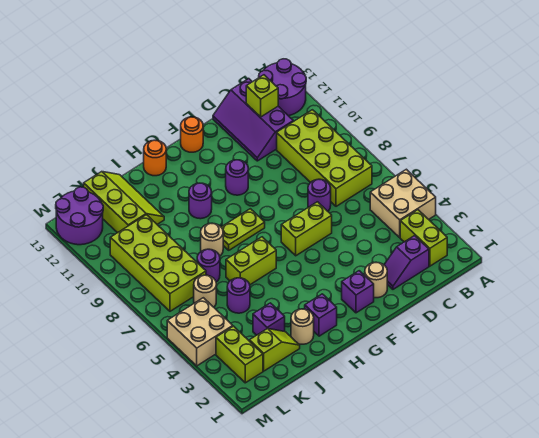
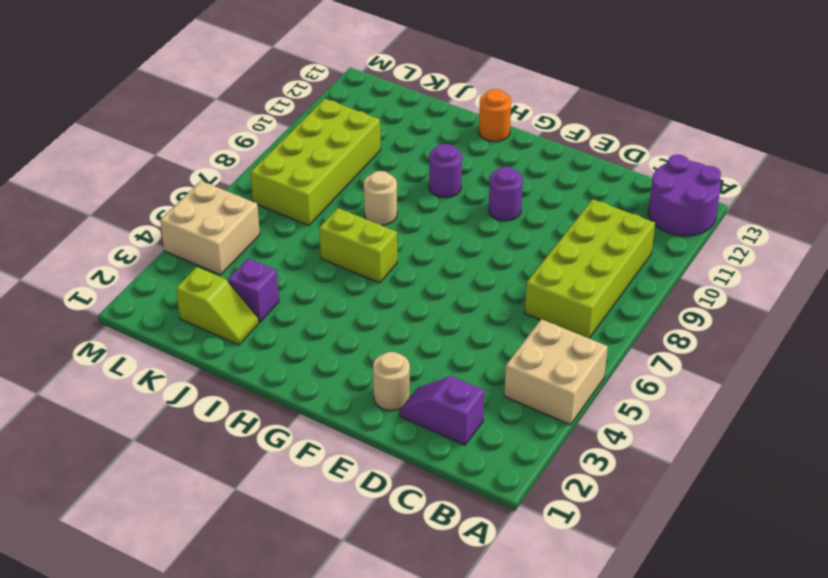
none -> lime 1x2 brick [400,210,447,266]
none -> purple 2x3 slope [213,79,293,161]
none -> purple 1x1 round brick [308,179,331,211]
none -> lime 1x2 brick [281,202,332,256]

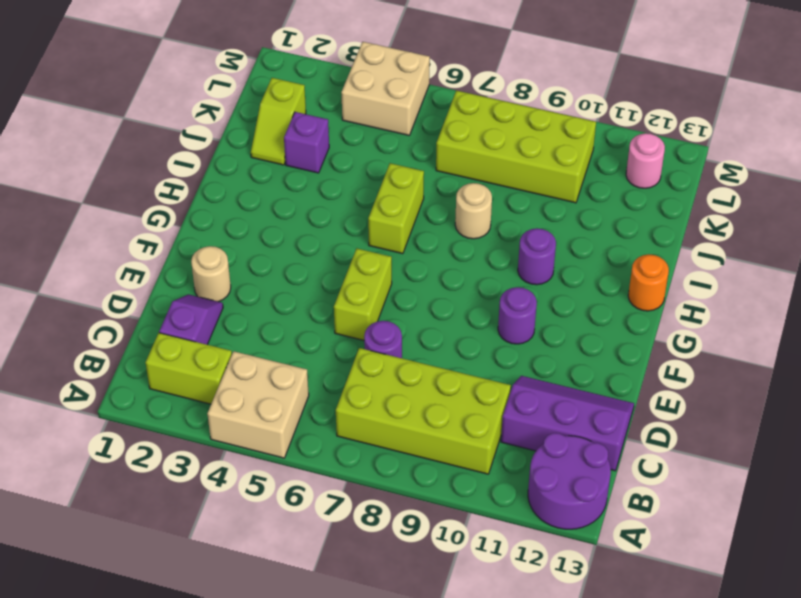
pink 1x1 round brick [626,133,665,188] -> purple 2x2 round brick [56,187,103,245]
none -> purple 1x1 brick [342,271,374,313]
none -> orange 1x1 round brick [181,117,203,152]
none -> lime 1x2 plate [221,209,265,250]
none -> purple 1x1 brick [305,294,337,336]

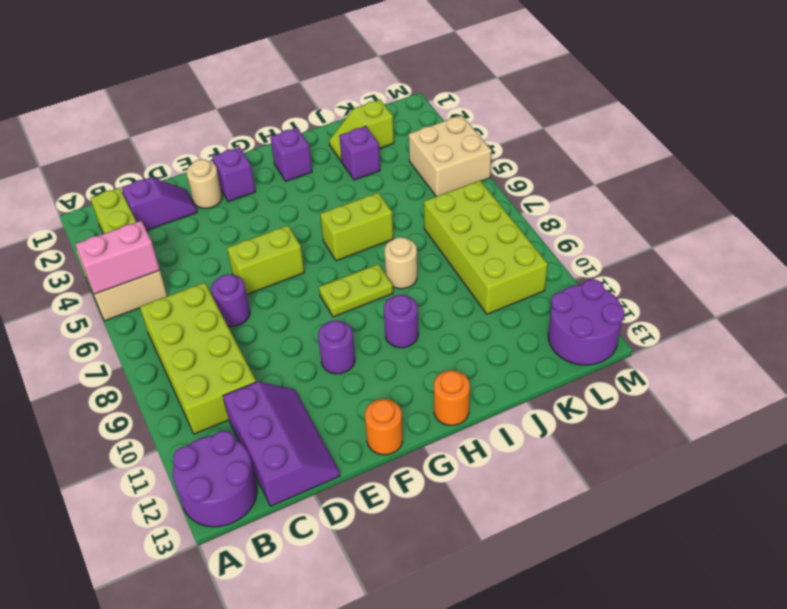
pink 1x2 brick [75,221,160,294] -> none
none -> tan 1x1 round brick [291,309,314,344]
none -> purple 1x1 round brick [227,278,250,313]
none -> purple 1x1 round brick [197,249,220,282]
none -> lime 2x3 slope [84,172,164,233]

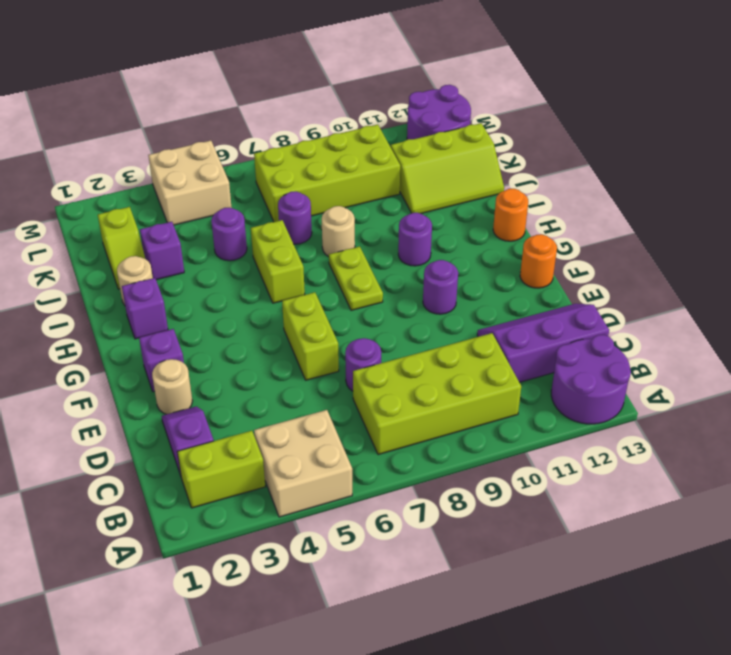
none -> tan 1x1 round brick [194,275,216,307]
none -> lime 1x2 brick [216,326,263,383]
none -> lime 1x1 brick [246,75,278,117]

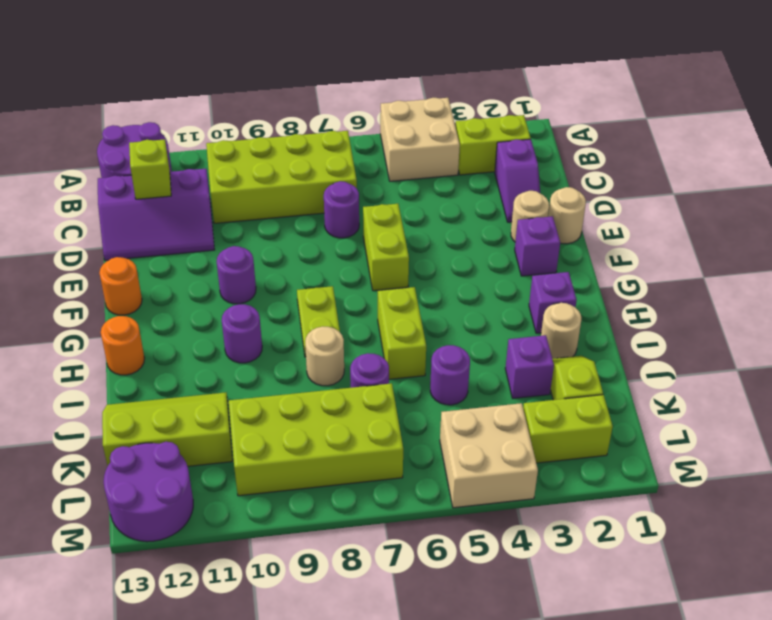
tan 1x1 round brick [548,187,586,244] -> tan 1x1 round brick moved to [194,275,216,307]

